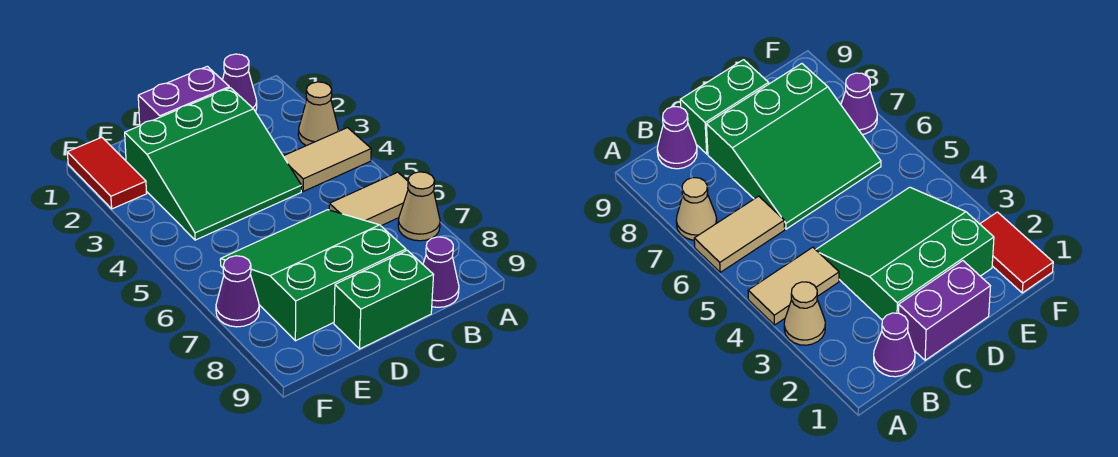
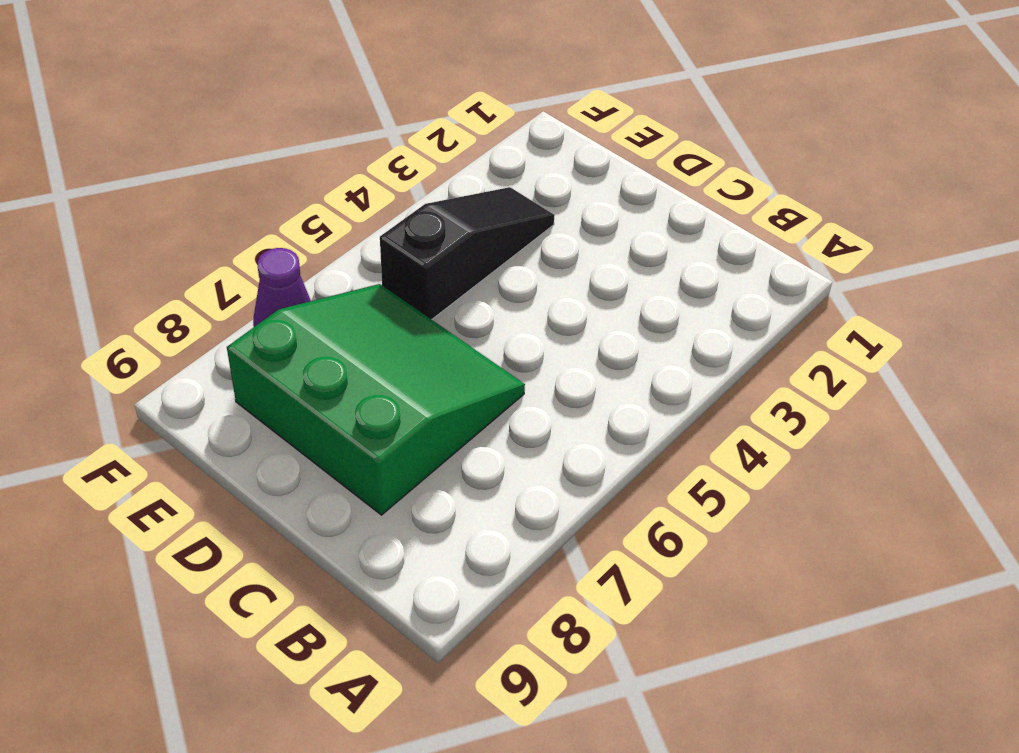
black 1x3 slope [380,187,555,320] -> green 3x3 slope [125,88,302,240]
none -> tan 1x1 cone [298,82,338,146]
none -> tan 1x2 tile [283,128,371,192]
none -> tan 1x2 tile [329,172,408,226]

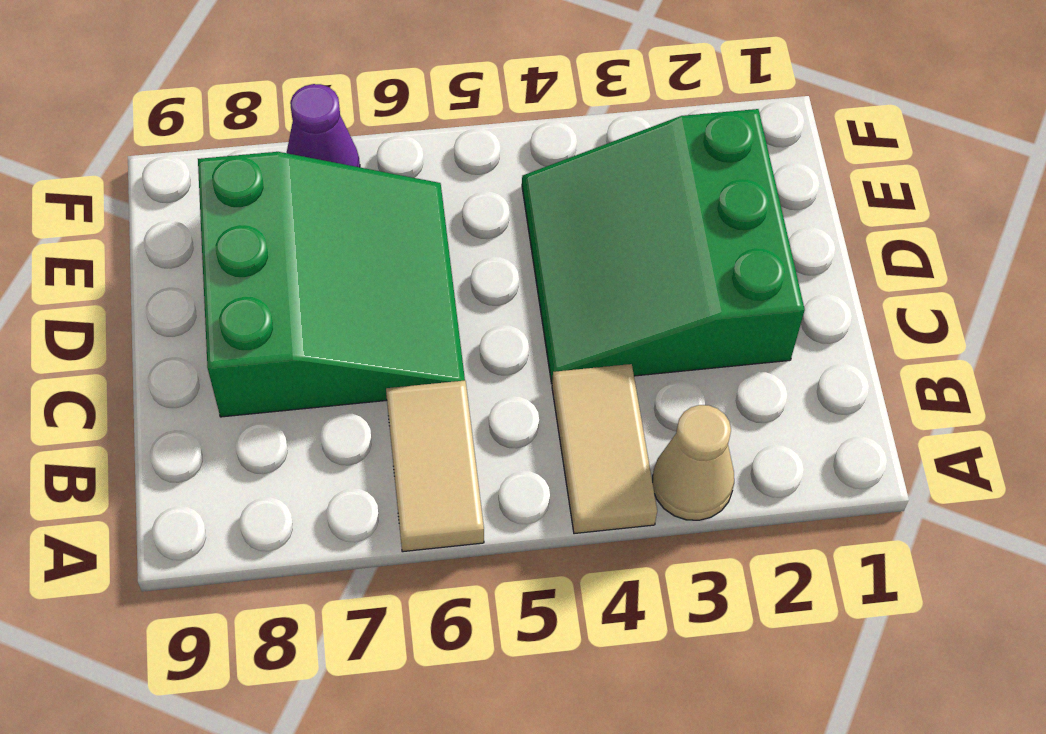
none -> tan 1x1 cone [398,172,440,241]
none -> purple 1x1 cone [223,54,257,111]
none -> purple 1x1 cone [423,237,459,307]

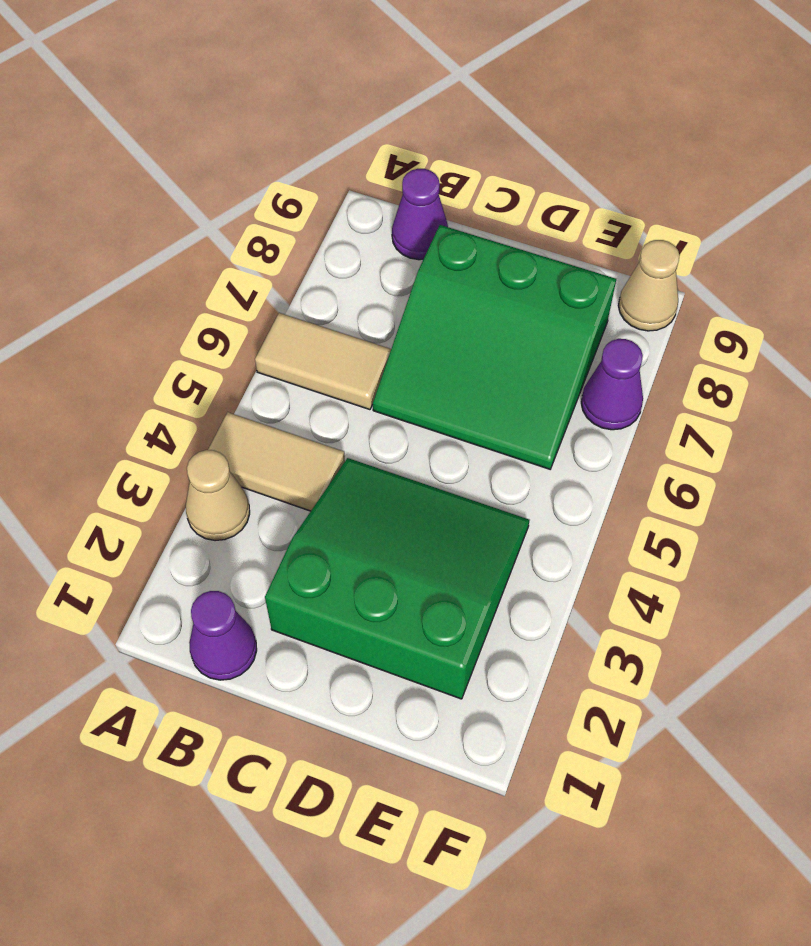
tan 1x1 cone [618,240,680,331] -> tan 1x1 cone moved to [398,172,440,241]
none -> purple 1x2 brick [138,66,229,126]
none -> green 1x2 brick [334,250,433,349]
none -> red 1x2 tile [67,137,147,209]

